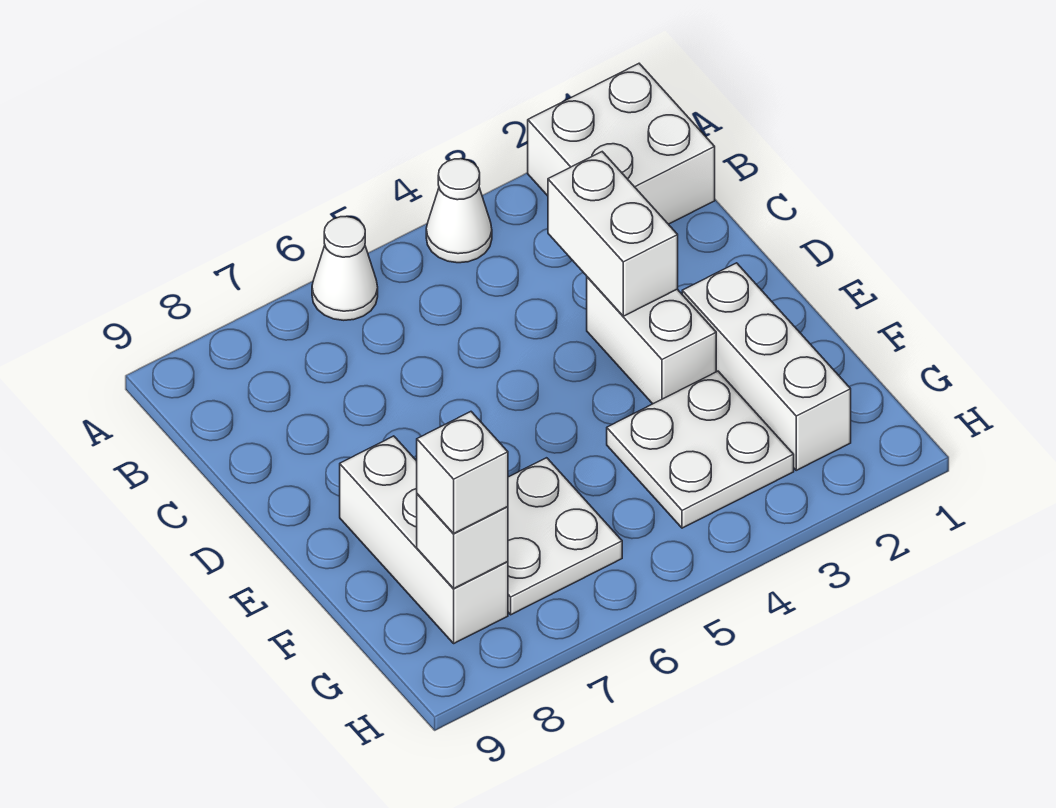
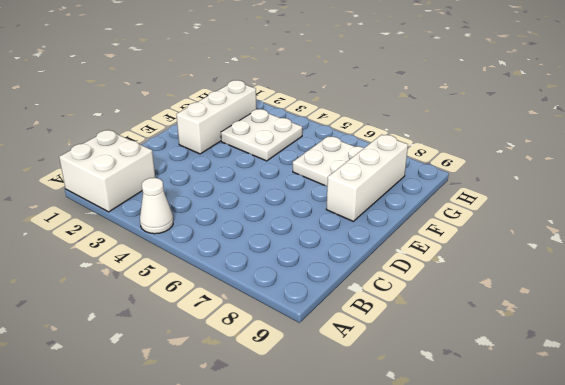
none -> white 1x1 cone [312,216,378,320]
none -> white 1x2 brick [587,277,716,404]

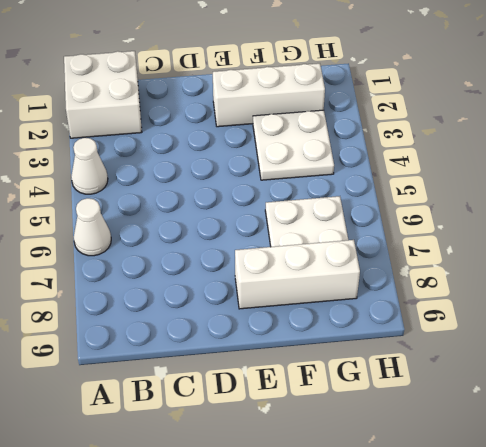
none -> white 1x2 brick [587,277,716,404]
none -> white 1x2 brick [548,152,678,316]

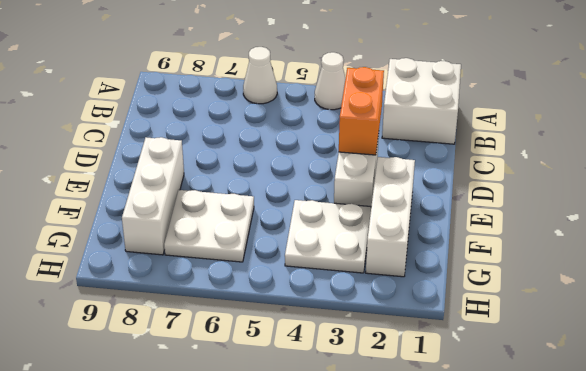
orange 1x2 brick [339,67,384,155] -> white 1x2 brick [548,152,678,316]
none -> white 1x1 brick [417,494,508,588]
none -> white 1x1 brick [417,412,508,533]

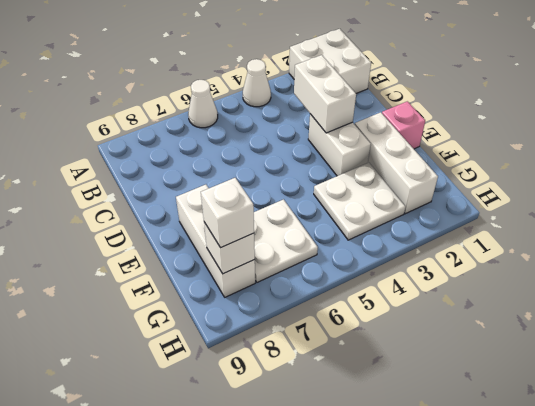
pink 1x1 brick [382,101,425,149] -> none

